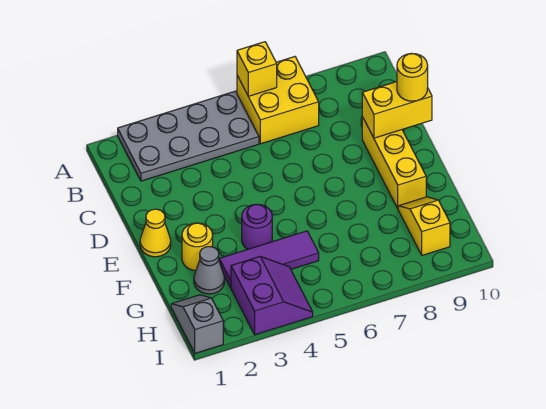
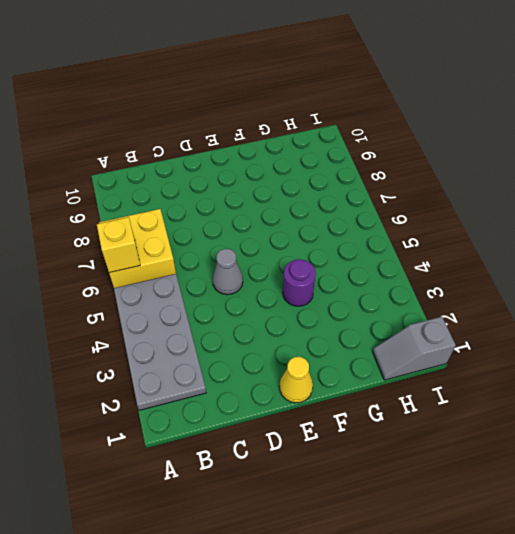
grey 1x1 cone [213,249,243,295] -> grey 1x1 cone moved to [194,247,225,294]
none -> yellow 1x3 brick [362,117,426,208]
none -> yellow 1x1 round brick [182,223,213,271]
none -> purple 1x3 tile [219,231,319,288]

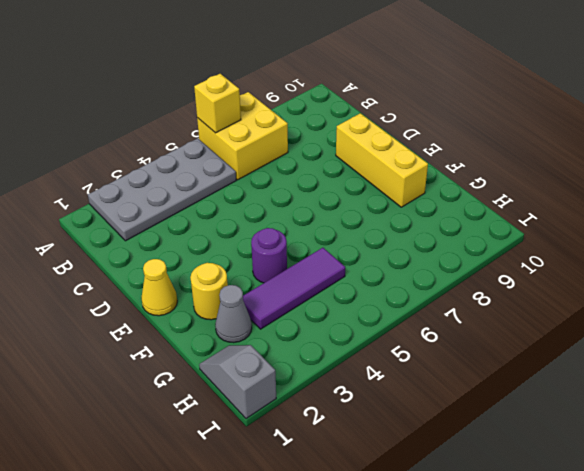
none -> yellow 1x2 slope [398,197,450,255]
none -> purple 2x2 slope [231,257,313,335]
none -> yellow 1x2 brick [362,82,432,138]

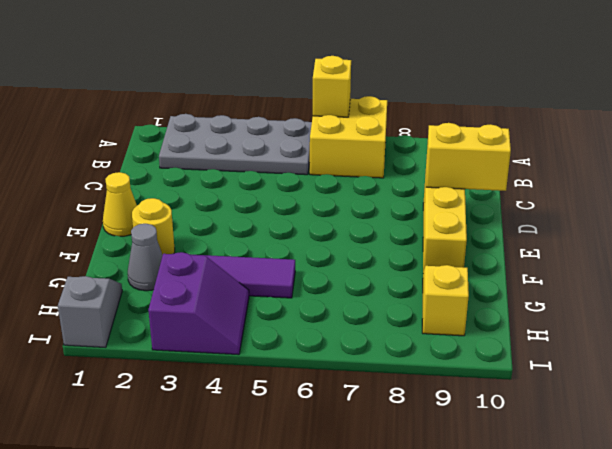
none -> purple 1x1 round brick [242,204,272,249]
none -> yellow 1x1 round brick [397,53,428,101]

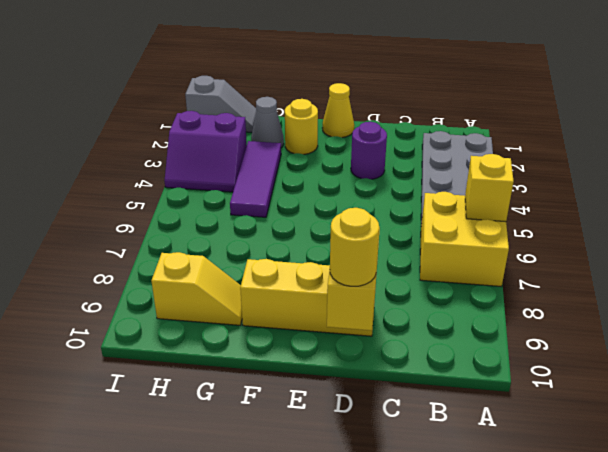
purple 1x1 round brick [351,122,387,179] -> purple 1x1 round brick moved to [242,204,272,249]

